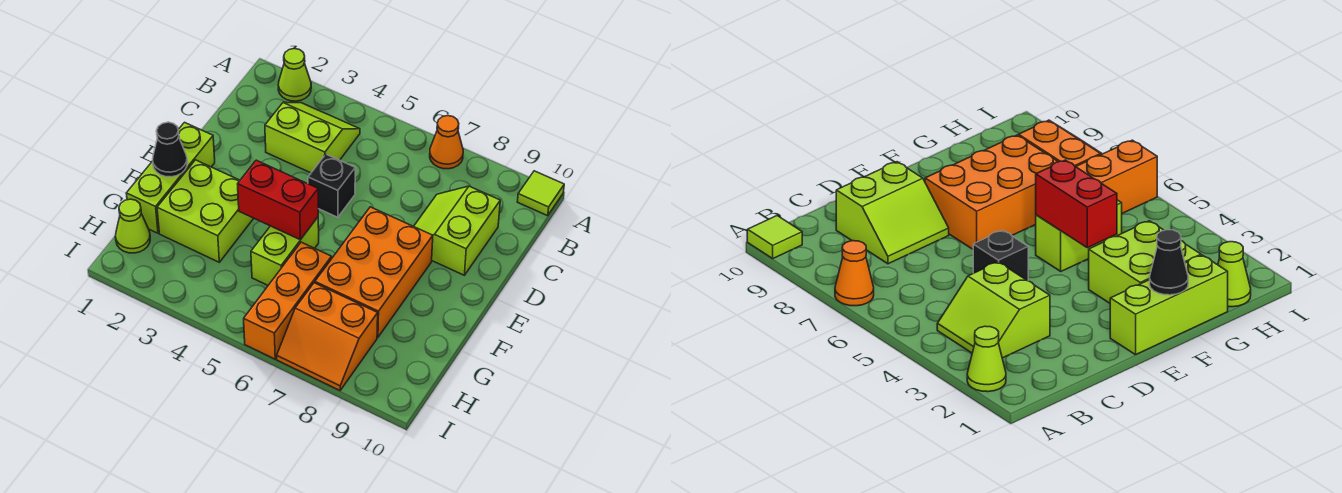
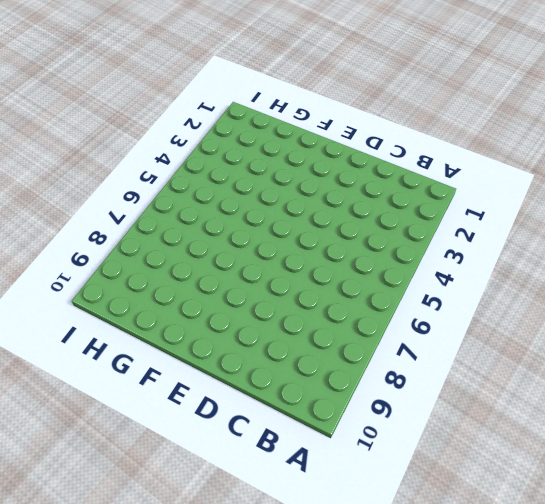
none -> lime 1x1 cone [278,49,311,101]
none -> orange 1x1 cone [430,116,463,169]
none -> lime 1x1 tile [517,171,564,216]

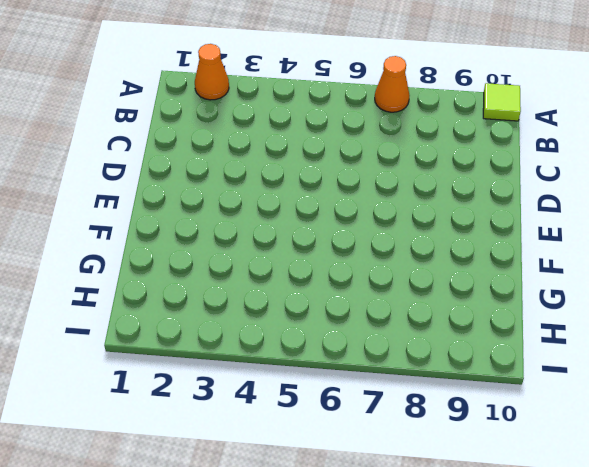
orange 1x1 cone [195,44,229,100] -> lime 1x1 cone [278,49,311,101]
none -> lime 2x2 slope [265,102,360,173]
none -> lime 2x2 slope [414,186,500,275]
none -> black 1x1 brick [308,154,355,217]

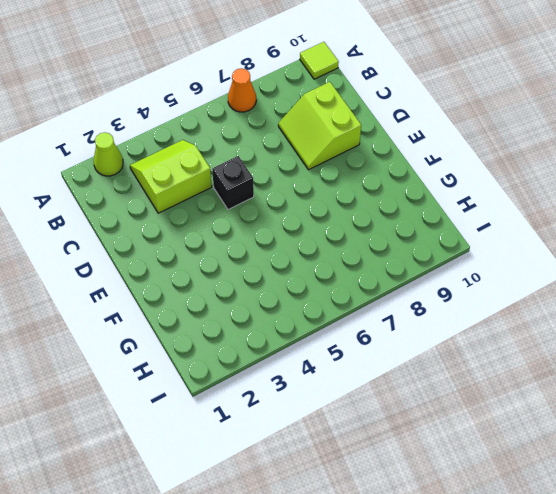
none -> lime 1x3 brick [126,122,215,233]
none -> orange 2x3 brick [315,207,433,337]
none -> lime 2x2 brick [157,160,254,262]

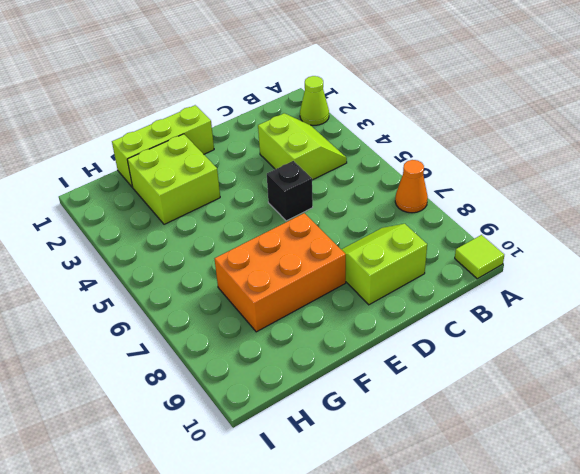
none -> lime 1x2 brick [251,217,319,285]
none -> orange 1x3 brick [244,242,332,359]
none -> lime 1x1 cone [115,199,150,253]

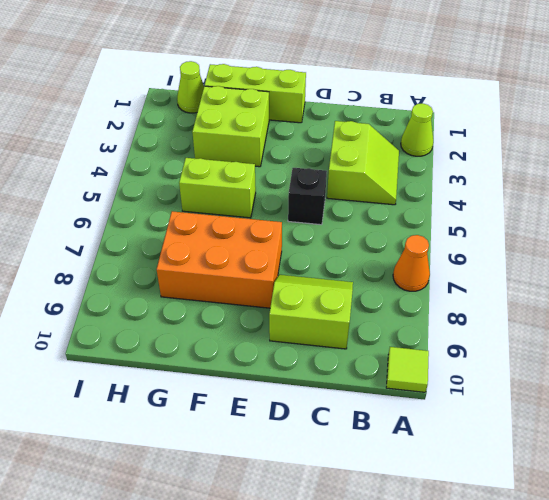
none -> orange 1x3 brick [244,242,332,359]
none -> orange 2x2 slope [277,283,378,390]
none -> black 1x1 cone [153,122,187,177]

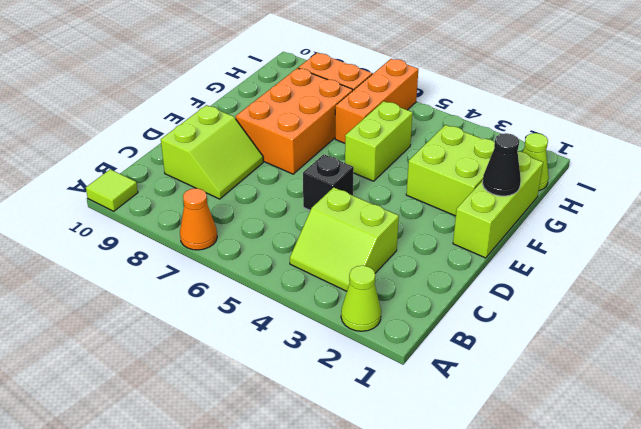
none -> red 1x2 brick [238,160,318,240]

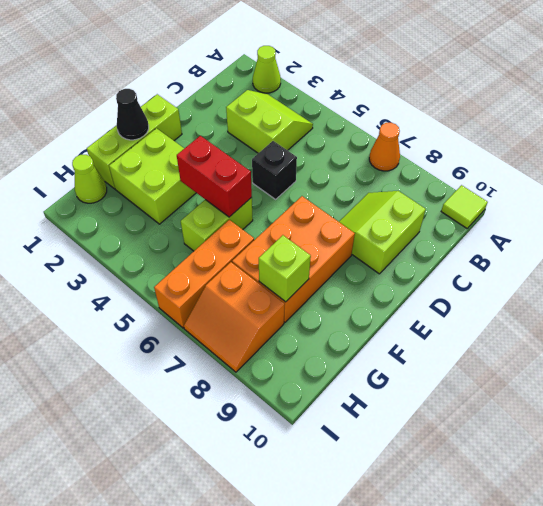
lime 1x1 brick [259,235,311,302] -> none

